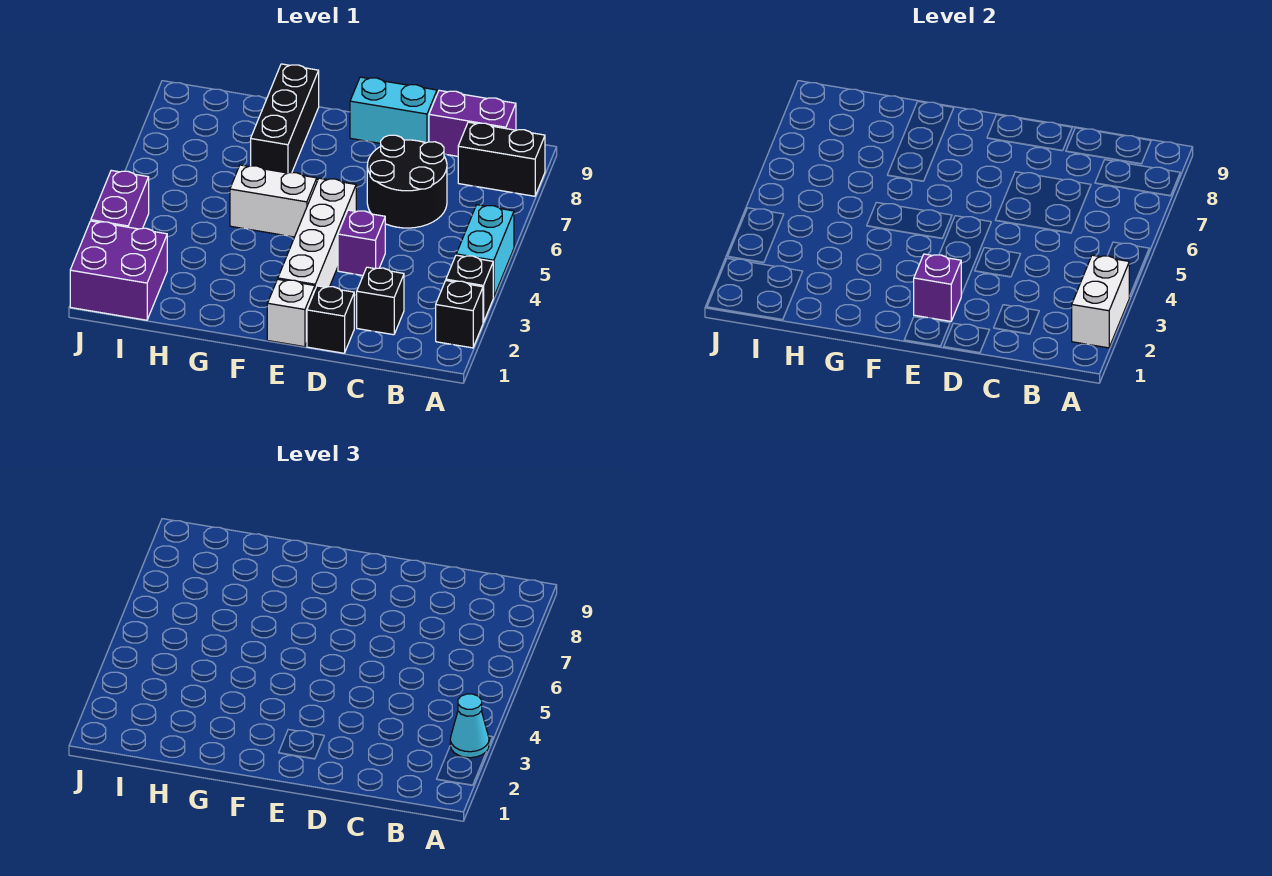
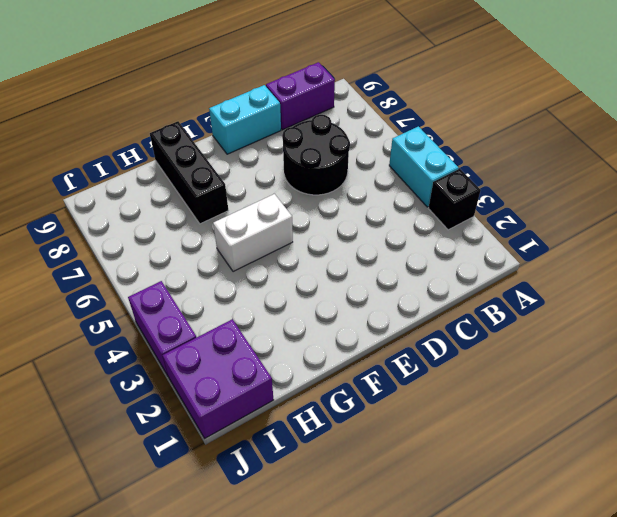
none -> black 1x1 brick [436,281,483,348]
none -> black 1x2 brick [458,122,545,196]
none -> black 1x1 brick [357,267,404,335]

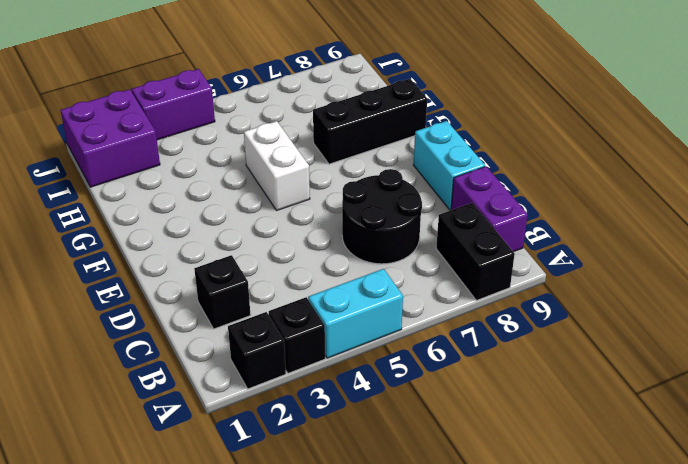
none -> black 1x1 brick [307,286,354,353]
none -> purple 1x1 brick [338,210,385,275]
none -> white 1x1 brick [267,279,315,347]

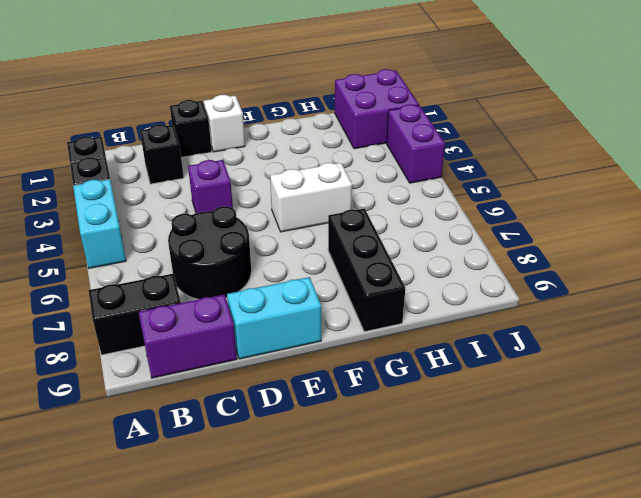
none -> white 1x4 brick [278,178,356,289]
none -> white 1x2 brick [1072,255,1129,348]
none -> purple 1x1 brick [914,254,961,321]

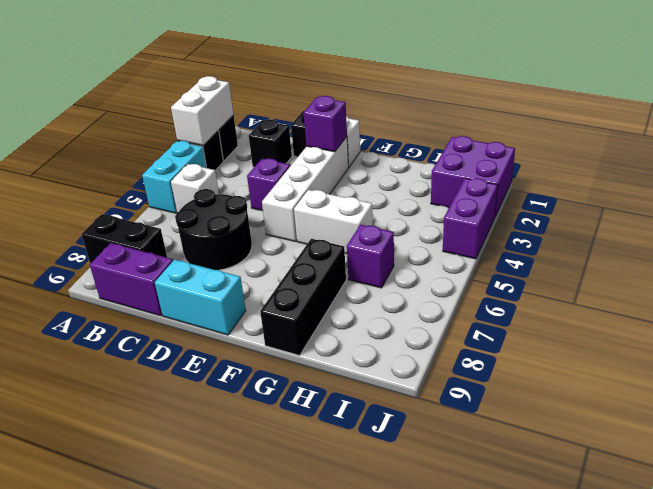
white 1x1 brick [171,164,219,213] -> none
purple 1x1 brick [347,225,394,288] -> none
none -> cyan 1x1 cone [450,694,489,758]

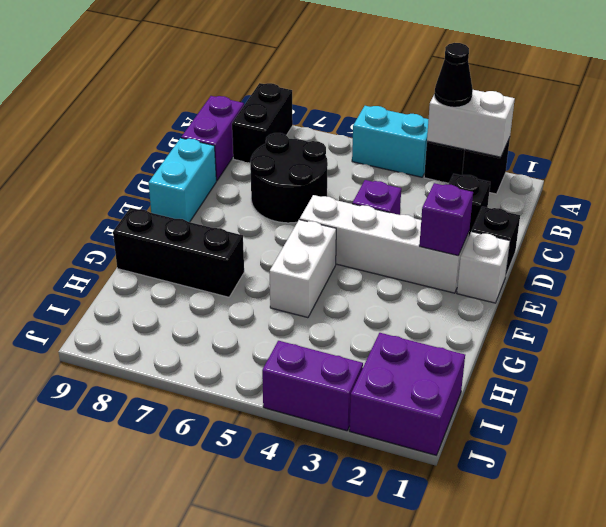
black 1x1 cone [434,43,473,107] -> cyan 1x1 cone [450,694,489,758]

